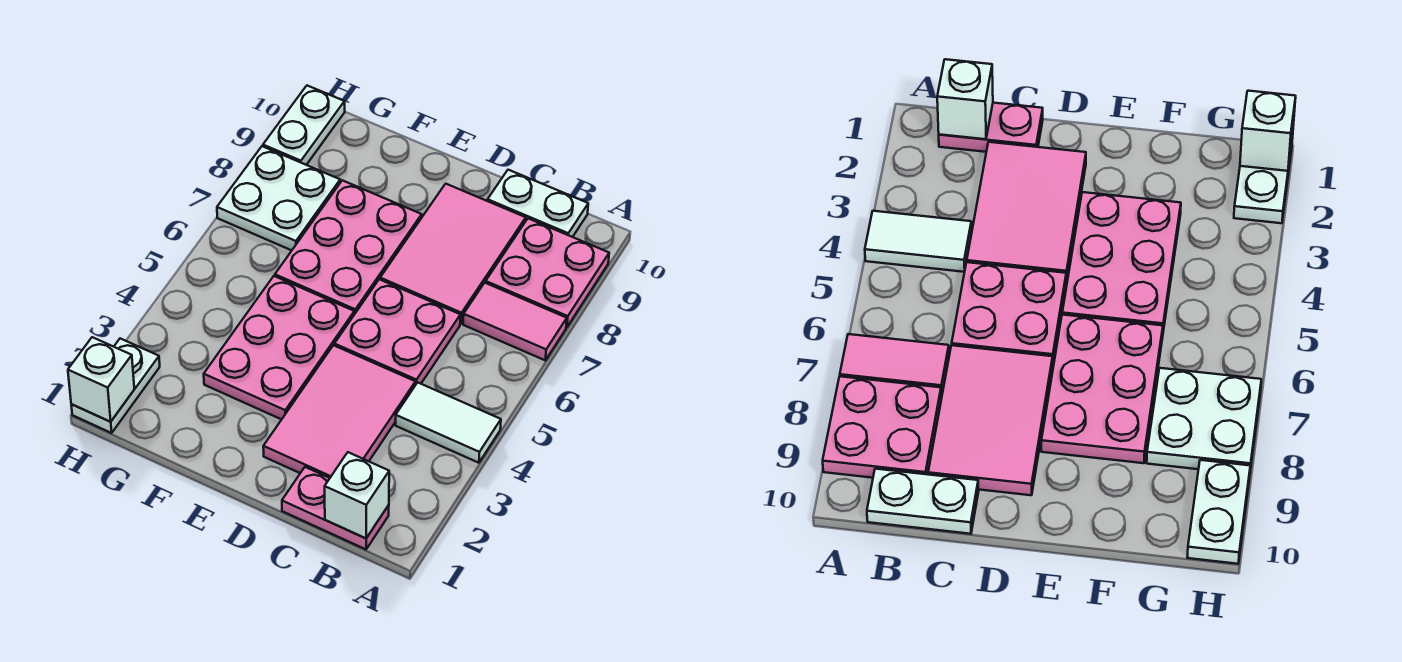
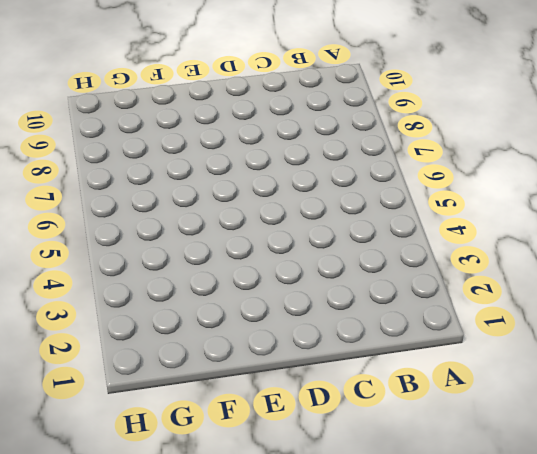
none -> white 1x2 tile [396,383,501,463]
none -> pink 1x2 tile [463,283,567,360]
none -> pink 2x2 plate [486,218,609,327]

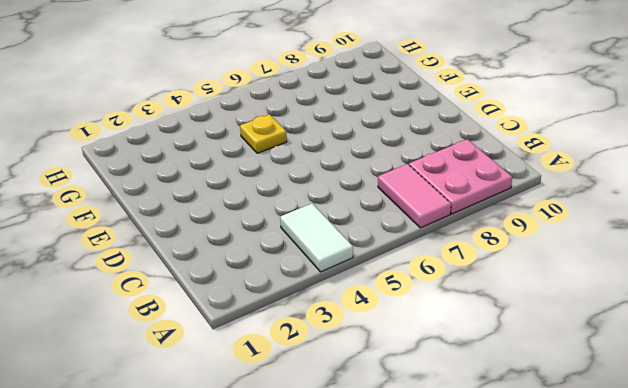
yellow 1x1 plate [240,114,287,153] -> pink 2x3 plate [204,276,354,419]
none -> pink 1x2 plate [282,467,389,549]
none -> white 1x2 plate [488,170,588,237]
none -> pink 2x3 tile [263,345,415,478]

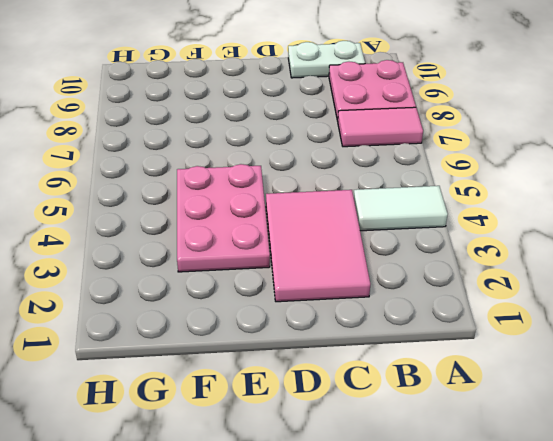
none -> pink 1x2 plate [282,467,389,549]
none -> pink 2x2 plate [334,279,460,385]
none -> pink 2x3 tile [380,184,526,324]

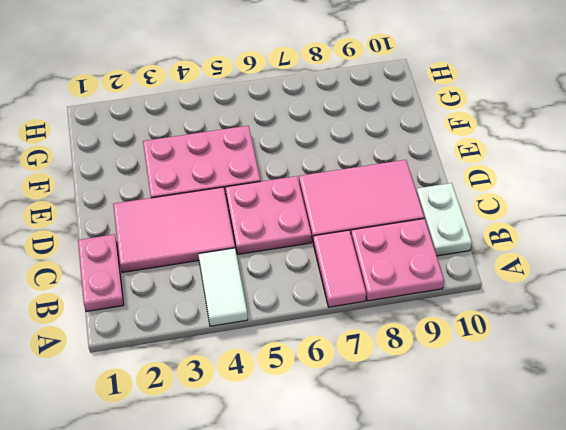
none -> pink 2x3 plate [275,180,422,314]
none -> white 2x2 plate [217,146,340,250]
none -> white 1x2 plate [71,339,160,433]

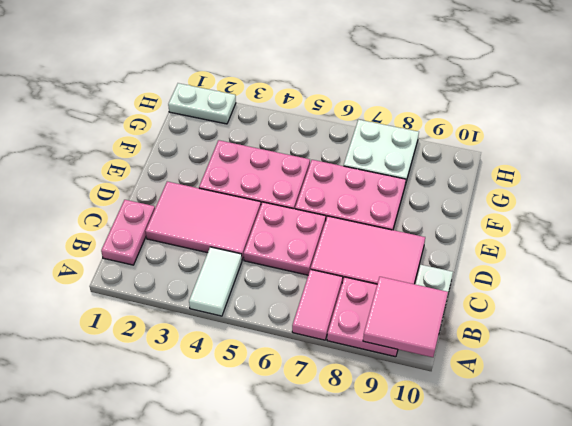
pink 2x2 tile [363,277,448,357] -> none
none -> white 1x2 plate [263,86,345,165]
none -> white 1x1 brick [325,452,389,538]
none -> white 1x1 brick [68,337,134,422]

